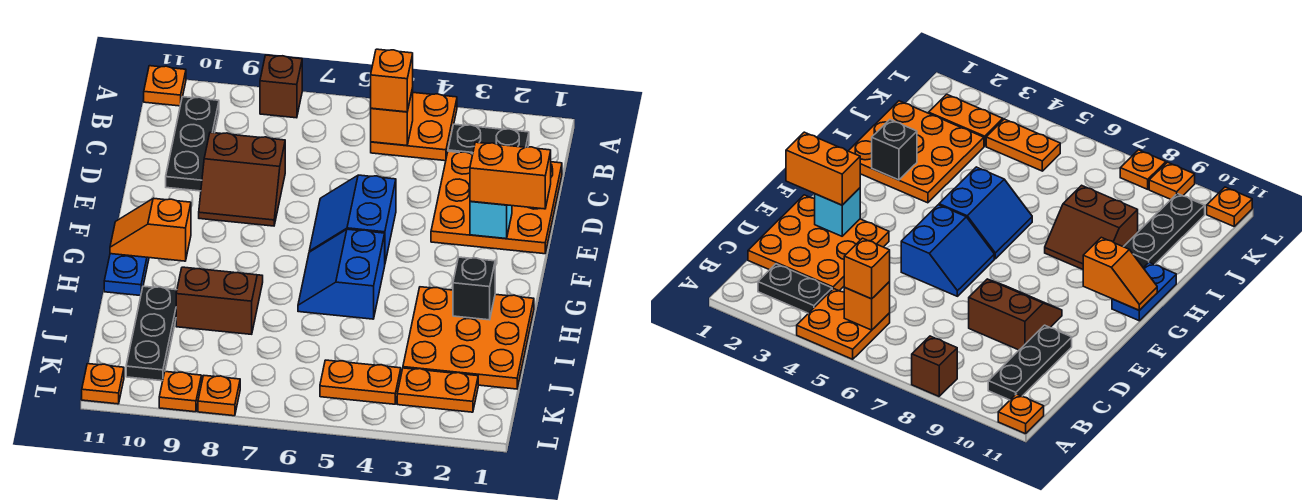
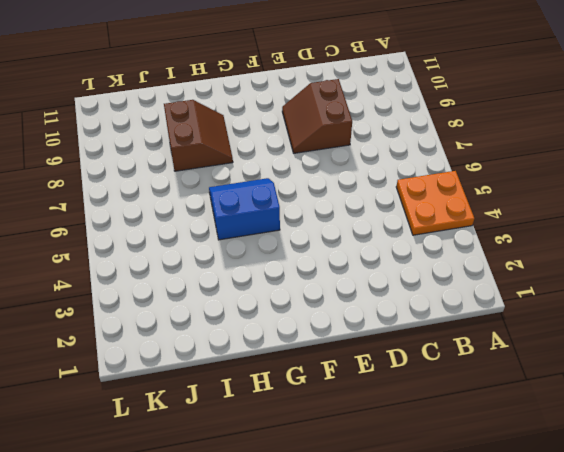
none -> brown 1x1 brick [260,55,302,118]
none -> orange 1x1 plate [144,66,186,106]
none -> black 1x2 plate [448,124,529,154]

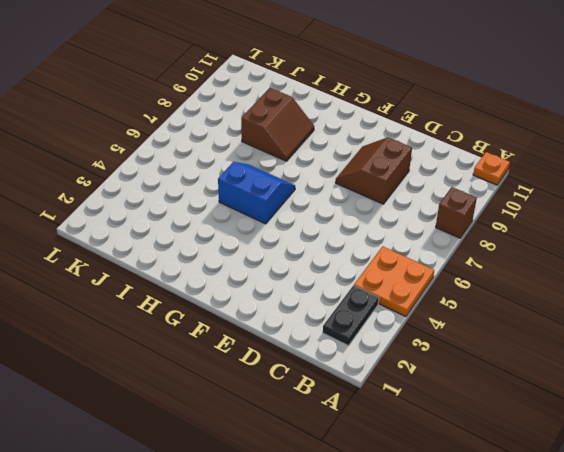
none -> black 1x3 plate [166,97,219,191]
none -> orange 3x3 plate [431,151,562,254]
none -> blue 2x2 slope [309,175,396,262]

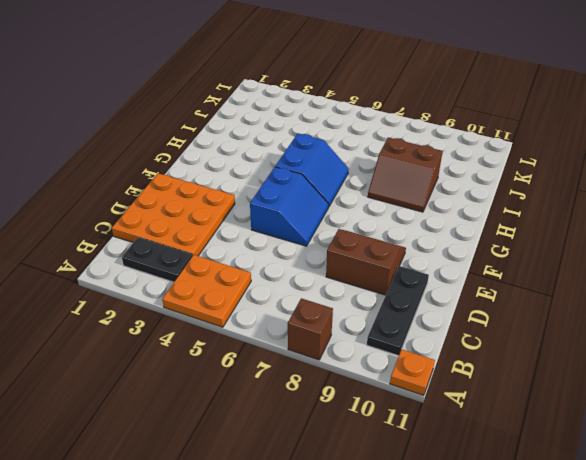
none -> blue 1x2 plate [104,254,149,296]
none -> orange 3x3 plate [403,287,534,389]
none -> black 1x3 plate [126,286,177,381]

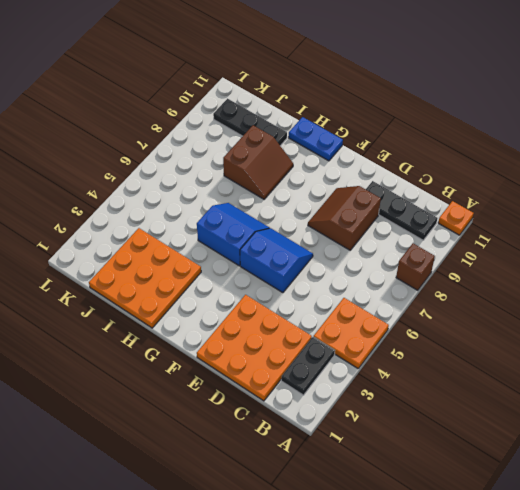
none -> orange 1x2 plate [397,368,478,412]
none -> orange 1x2 plate [320,360,401,404]
none -> orange 1x1 plate [198,376,240,416]

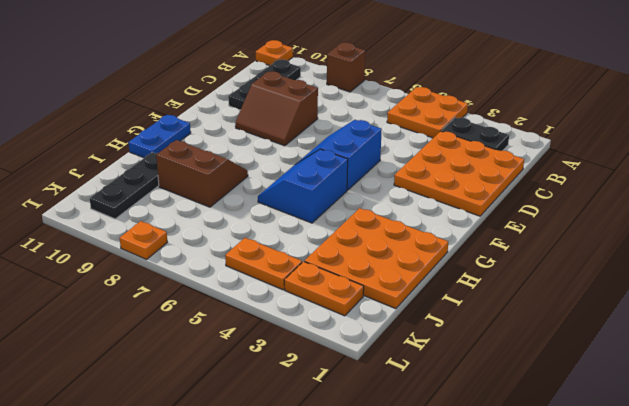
none -> orange 1x1 plate [159,372,202,412]
none -> orange 1x1 plate [82,364,124,404]
none -> orange 1x1 brick [371,88,413,146]

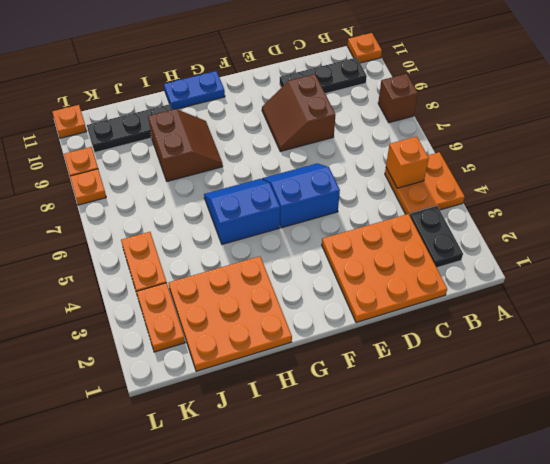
none -> cyan 1x1 brick [470,201,512,239]
none -> orange 1x2 slope [110,198,191,261]
none -> black 1x1 brick [453,257,495,320]

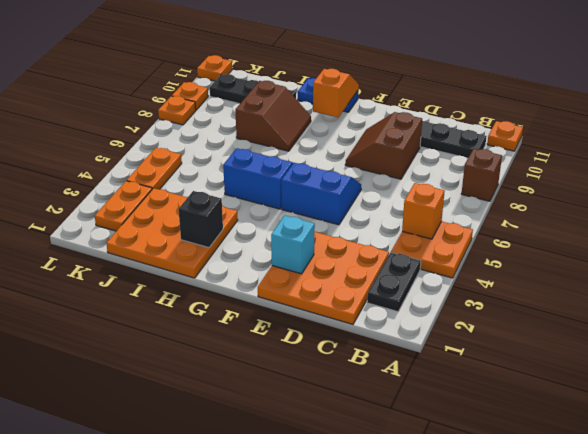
none -> orange 1x1 brick [371,49,413,112]
none -> orange 1x2 brick [470,142,551,209]

